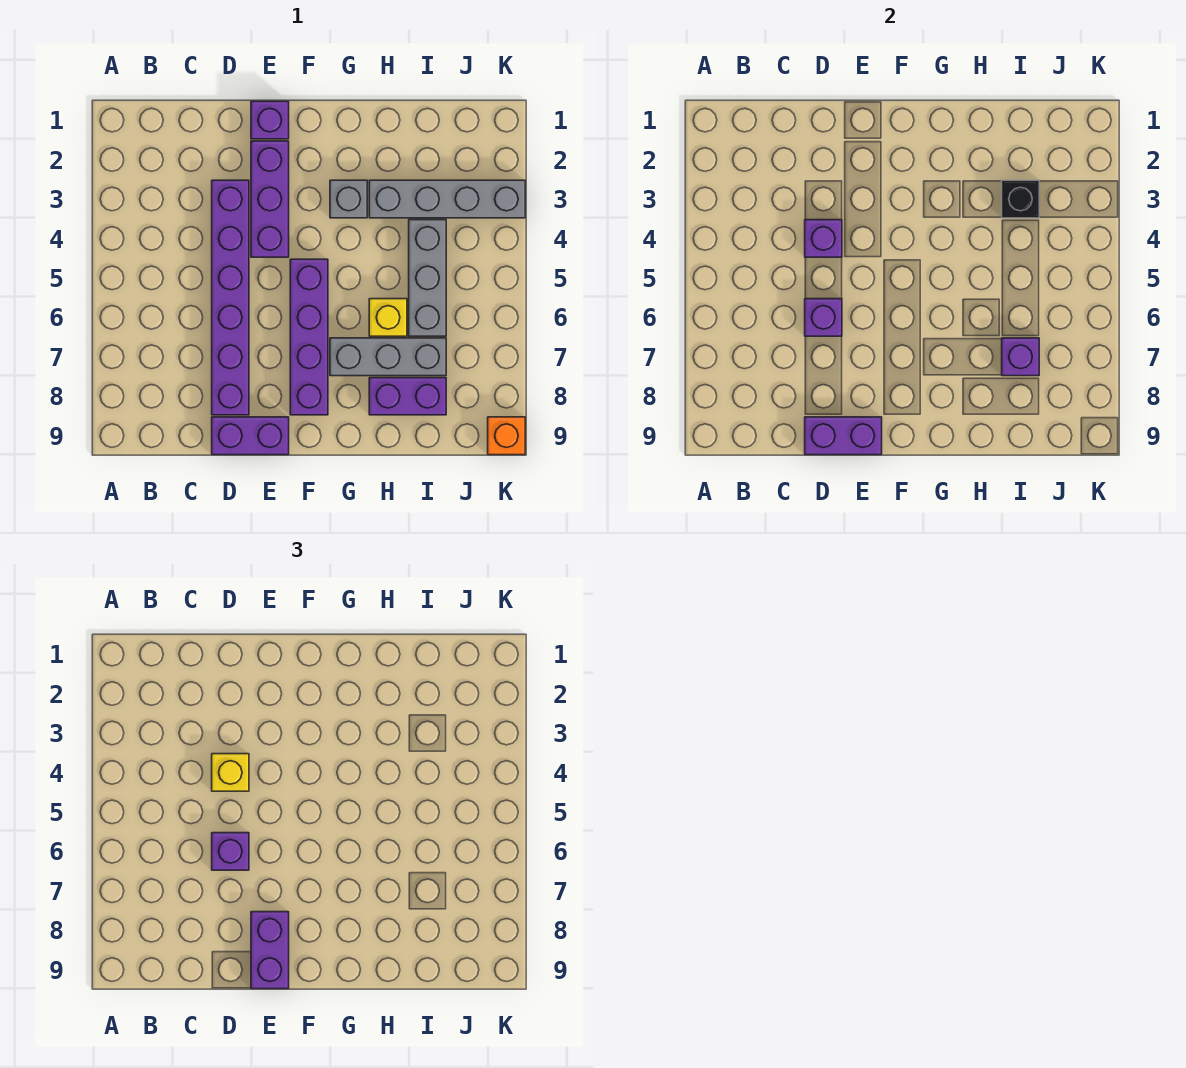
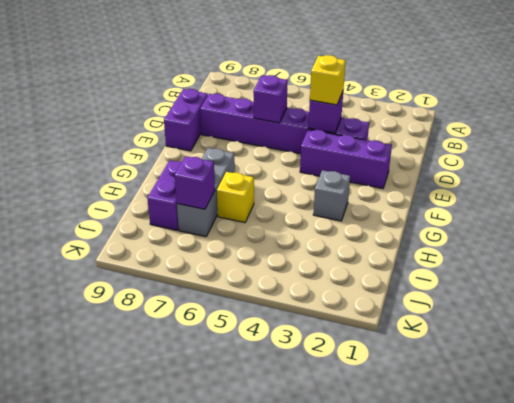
none -> purple 1x1 brick [251,101,289,139]
none -> purple 1x4 brick [290,259,328,415]
none -> grey 1x4 brick [369,180,525,218]

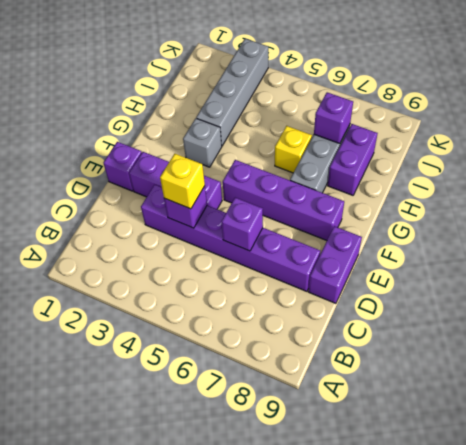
none -> grey 1x3 brick [409,220,446,336]
none -> orange 1x1 brick [488,417,525,455]
none -> purple 1x2 brick [805,417,882,455]

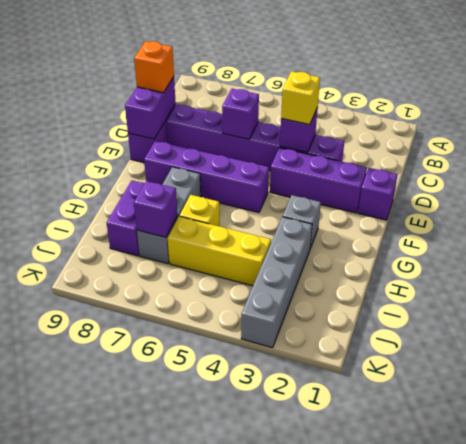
orange 1x1 brick [134,41,174,93] -> orange 1x1 brick moved to [488,417,525,455]
yellow 1x3 brick [168,216,271,286] -> grey 1x3 brick [409,220,446,336]
none -> black 1x1 brick [1002,180,1039,218]
none -> purple 1x1 brick [212,833,249,870]
none -> purple 1x2 brick [251,912,289,989]

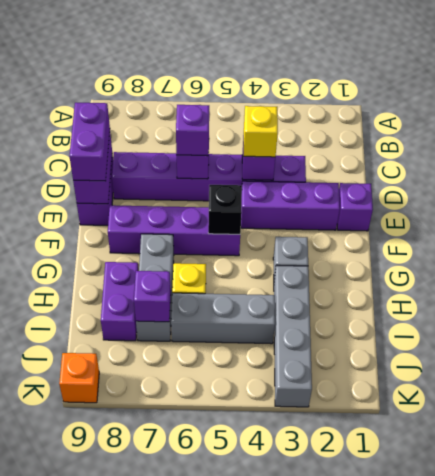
purple 1x2 brick [69,103,110,181] -> purple 1x2 brick turned to [251,912,289,989]
black 1x1 brick [208,185,242,234] -> black 1x1 brick moved to [1002,180,1039,218]

